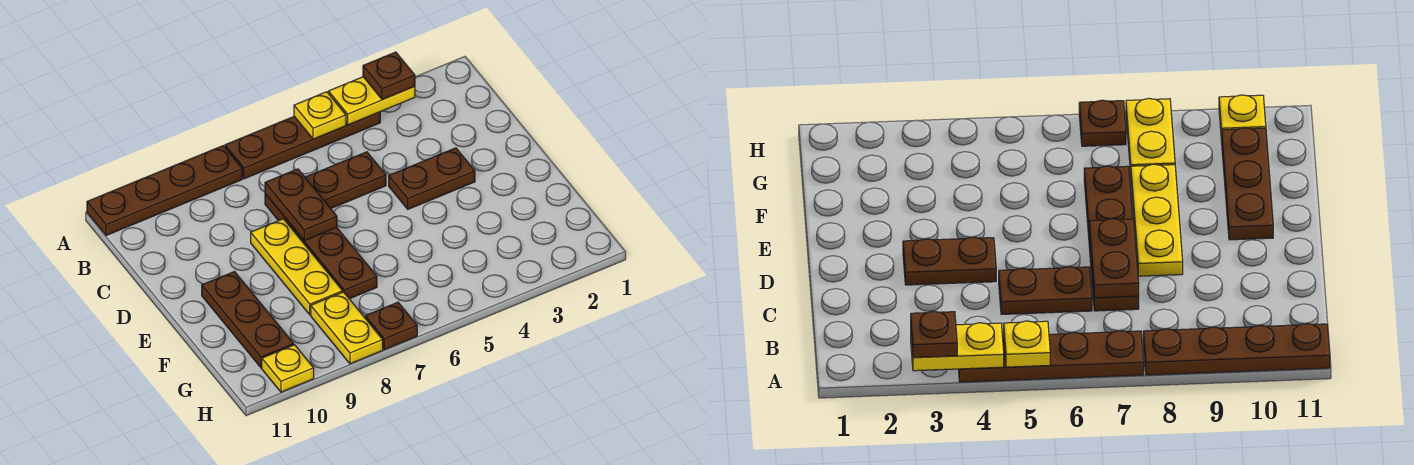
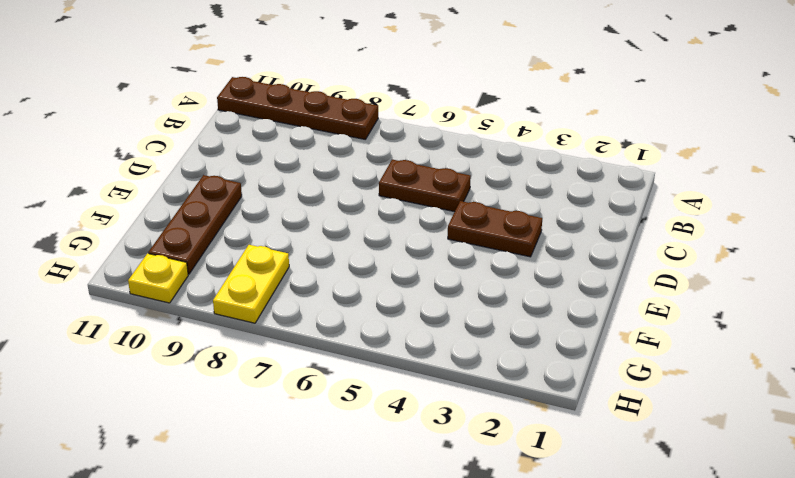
none -> brown 1x4 plate [225,112,380,179]
none -> brown 1x4 plate [265,194,377,299]
none -> yellow 1x3 plate [251,219,343,315]

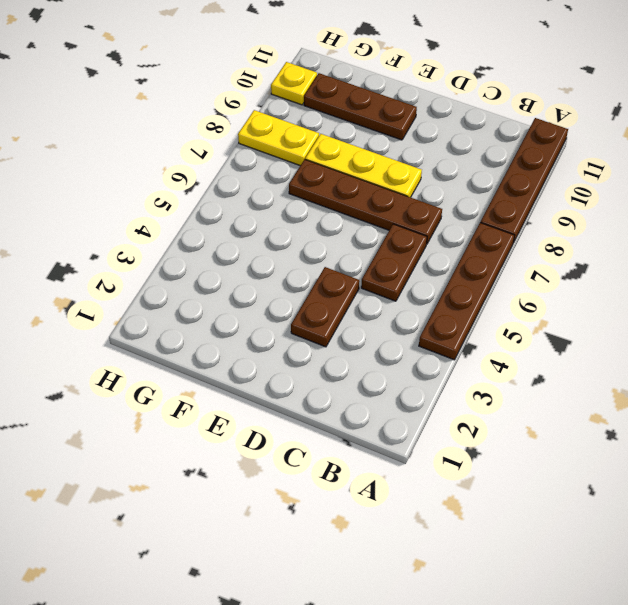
none -> brown 1x1 plate [365,302,417,350]
none -> yellow 1x2 plate [329,77,415,125]
none -> yellow 1x1 plate [294,92,346,139]

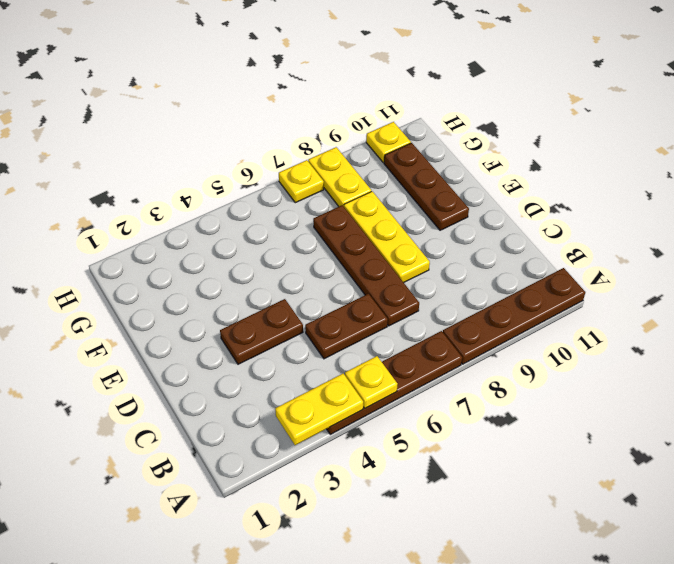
yellow 1x1 plate [279,160,324,203] -> brown 1x1 plate [365,302,417,350]
none -> brown 1x2 plate [265,169,337,241]
none -> brown 1x1 plate [363,52,415,100]

